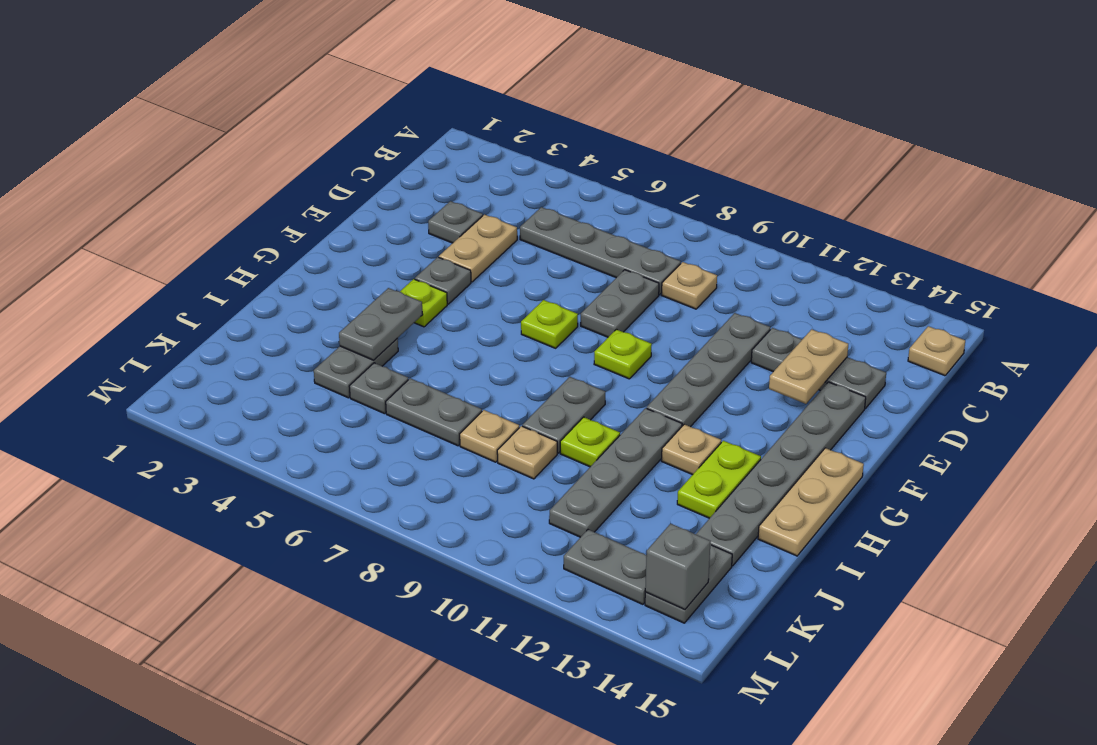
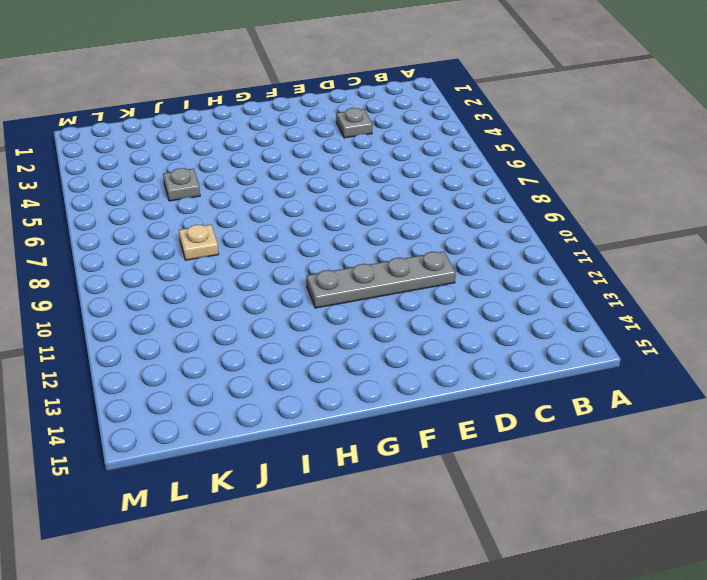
none -> tan 1x1 plate [908,326,965,376]
none -> grey 1x4 plate [520,207,681,295]
none -> tan 1x1 plate [662,262,717,309]

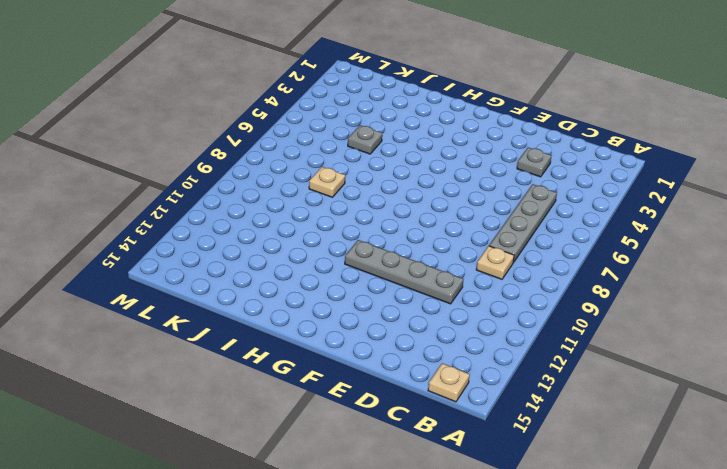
none -> tan 1x2 plate [439,215,517,282]
none -> grey 1x2 plate [581,270,659,337]
none -> grey 1x3 plate [751,328,886,409]

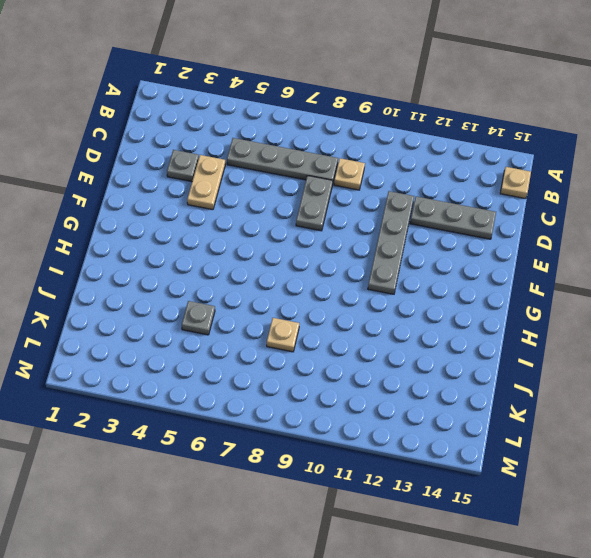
none -> grey 1x6 plate [696,382,866,566]
none -> grey 1x1 plate [415,257,471,304]
none -> lime 1x1 plate [521,300,578,348]

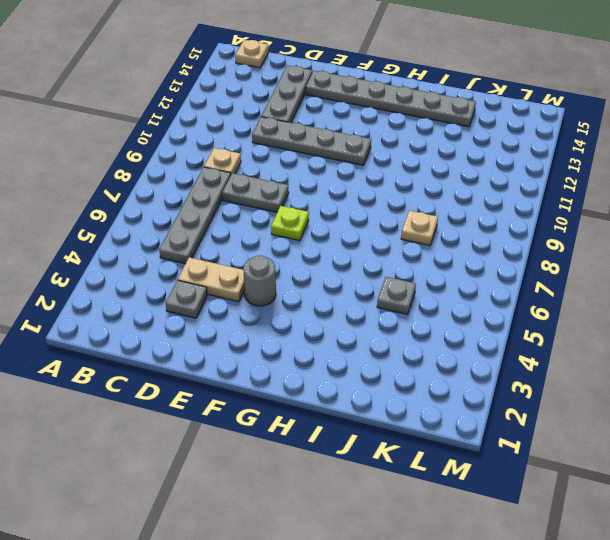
grey 1x1 round brick [243,256,276,306] -> grey 1x1 plate [415,257,471,304]
none -> lime 1x1 plate [594,329,652,379]
none -> lime 1x1 plate [400,279,447,327]
none -> tan 1x3 plate [758,448,864,556]

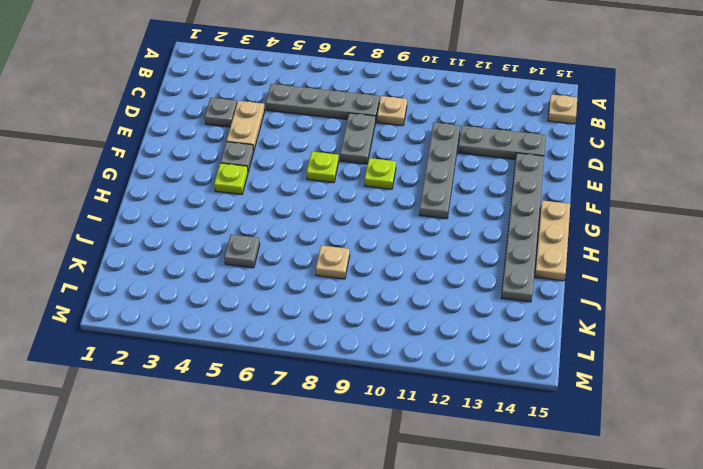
none -> grey 1x2 plate [522,377,605,453]
none -> grey 1x4 plate [549,408,682,537]
none -> tan 1x1 plate [661,424,721,475]

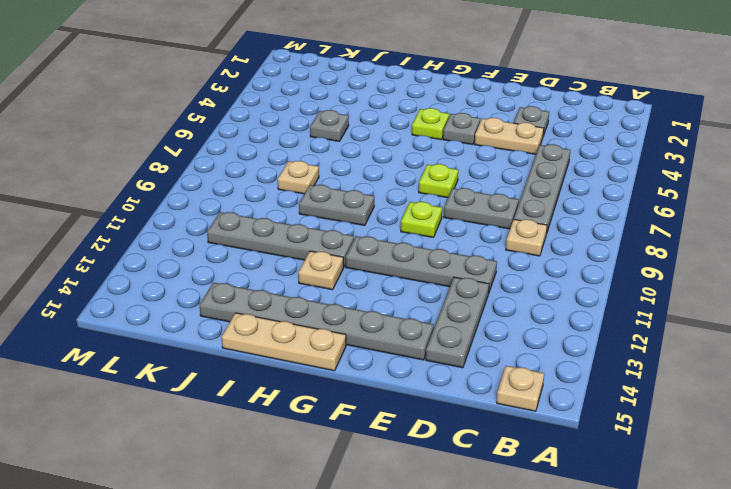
none -> lime 1x2 plate [677,441,761,518]
none -> grey 1x2 plate [314,339,398,398]
none -> lime 1x1 plate [560,417,620,467]

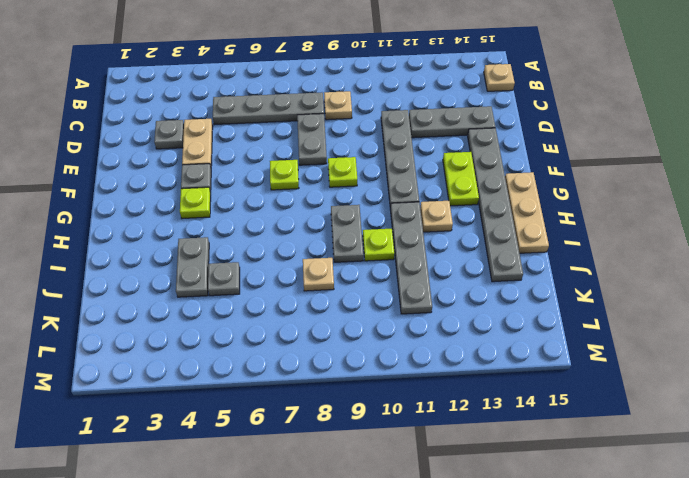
lime 1x2 plate [443,152,479,206] -> lime 1x2 plate moved to [677,441,761,518]
none -> grey 1x2 plate [386,378,482,446]
none -> tan 1x1 plate [497,426,557,479]
none -> grey 1x2 plate [645,544,732,623]

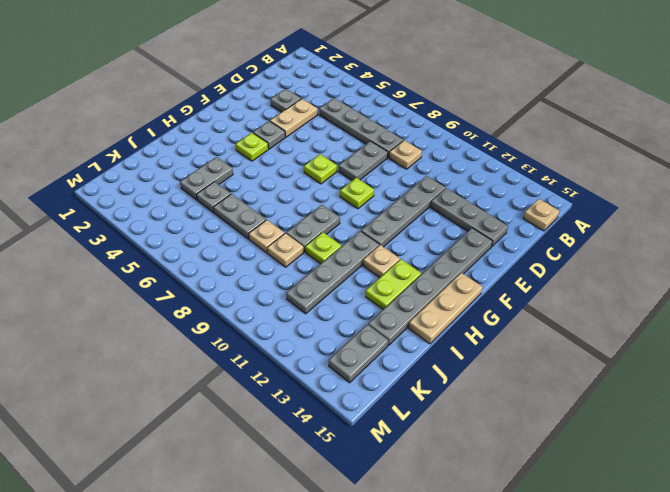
none -> grey 1x2 plate [564,530,647,604]
none -> tan 1x2 plate [769,329,848,404]
none -> grey 1x2 plate [339,288,423,360]

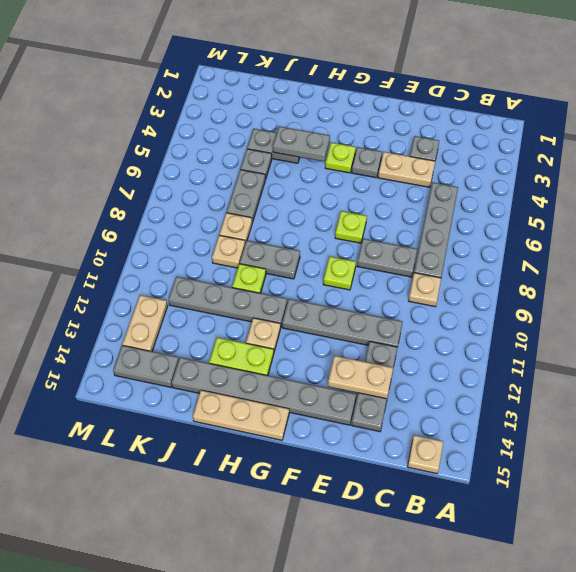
tan 1x2 plate [122,295,168,352] -> grey 1x2 plate [564,530,647,604]
none -> grey 1x1 brick [645,524,711,609]

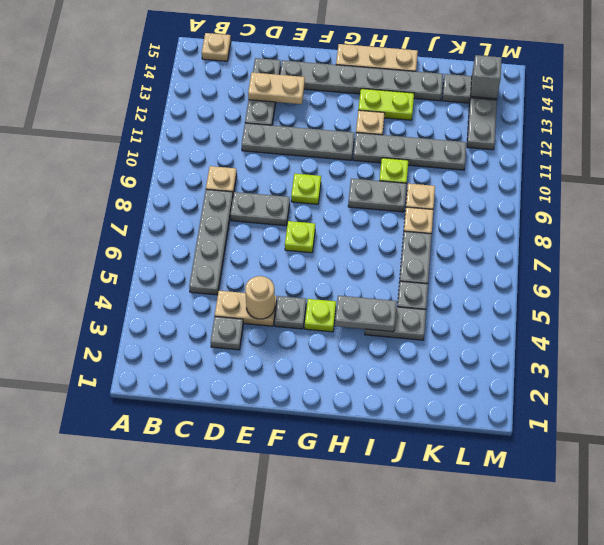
tan 1x1 round brick [245,276,275,319] -> none

